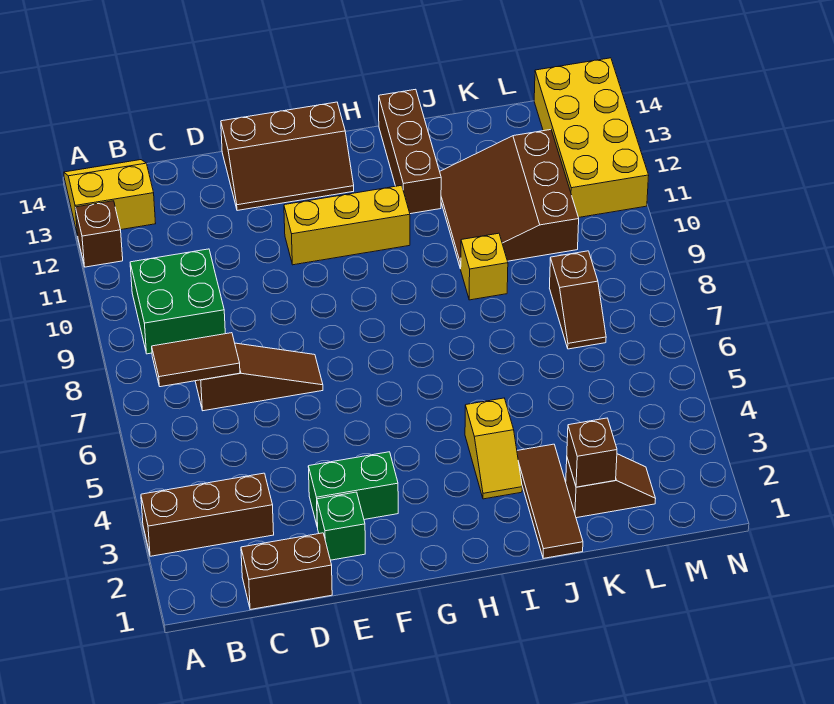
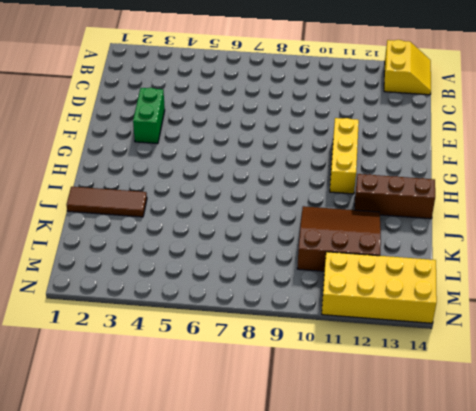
none -> brown 1x3 brick [141,473,274,556]
none -> brown 1x1 brick [75,201,123,267]
none -> green 2x2 brick [130,249,225,354]

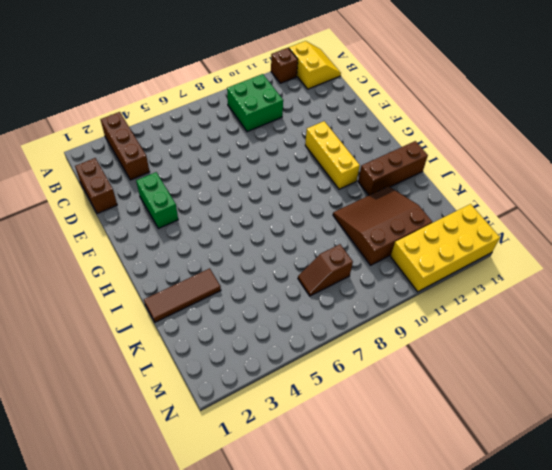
none -> brown 1x3 slope [195,343,323,411]
none -> green 1x1 brick [317,492,365,560]
none -> brown 2x3 slope [221,102,354,211]

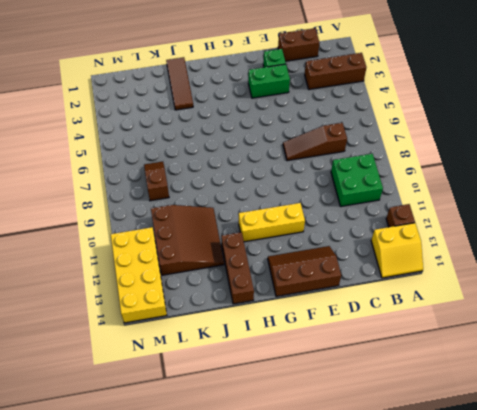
none -> yellow 1x2 slope [465,398,522,499]
none -> yellow 1x1 brick [461,233,508,300]
none -> brown 1x2 slope [566,454,656,518]

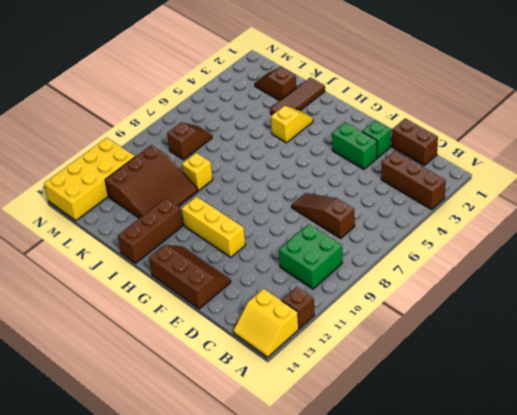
none -> brown 1x2 tile [152,333,240,387]
none -> brown 1x1 brick [567,418,617,487]

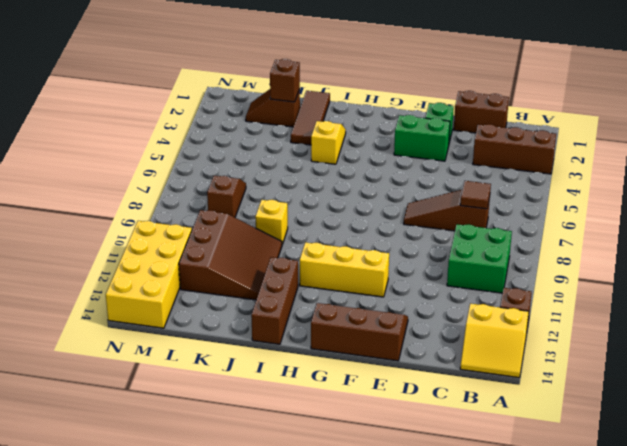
brown 1x1 tile [460,181,491,209] -> brown 1x2 tile [152,333,240,387]

